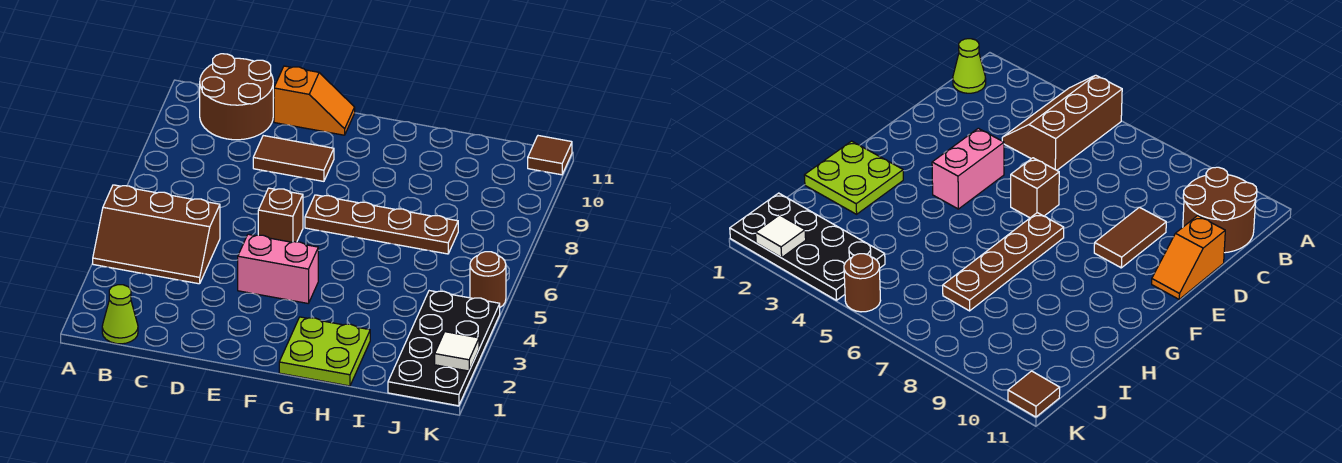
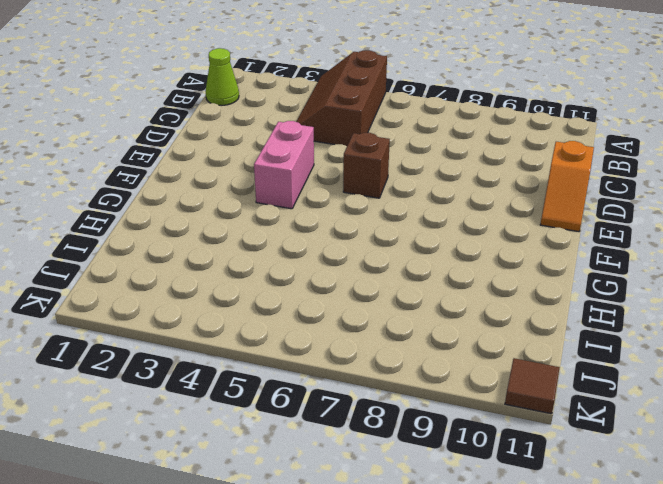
none -> brown 2x2 round brick [200,54,273,140]
none -> brown 1x2 tile [253,136,334,181]
none -> brown 1x4 plate [305,195,458,254]

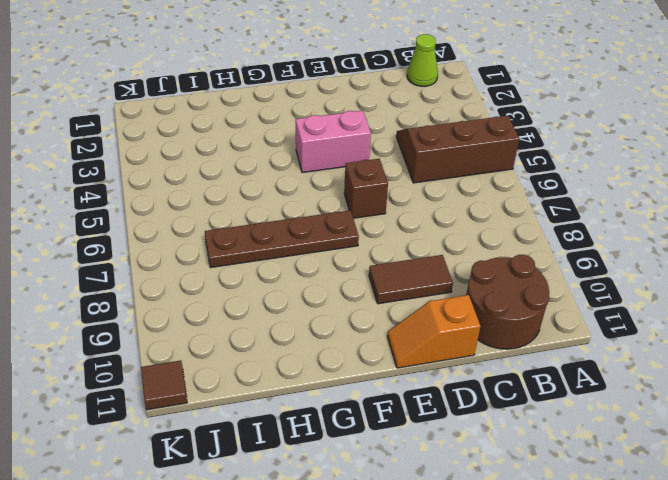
none -> lime 2x2 plate [279,317,370,386]
none -> black 2x4 plate [388,291,500,406]
none -> brown 1x1 round brick [470,252,506,307]

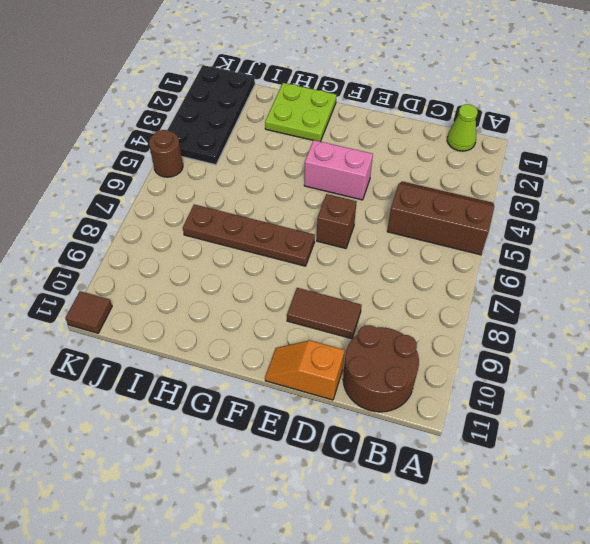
none -> white 1x1 tile [435,332,479,371]

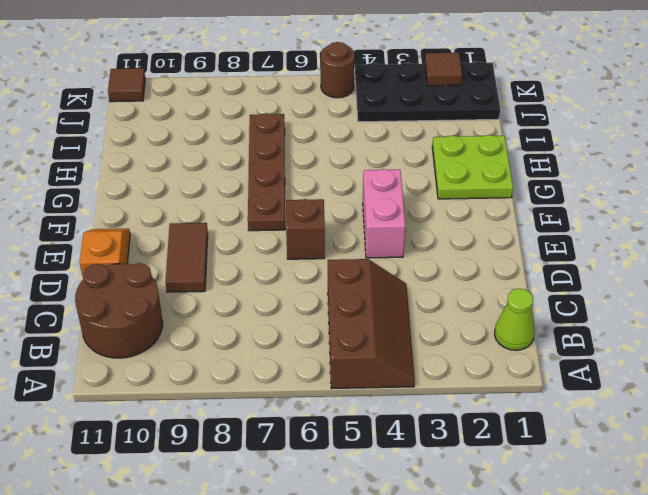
brown 1x1 tile [425,53,462,86] -> white 1x1 tile [435,332,479,371]

